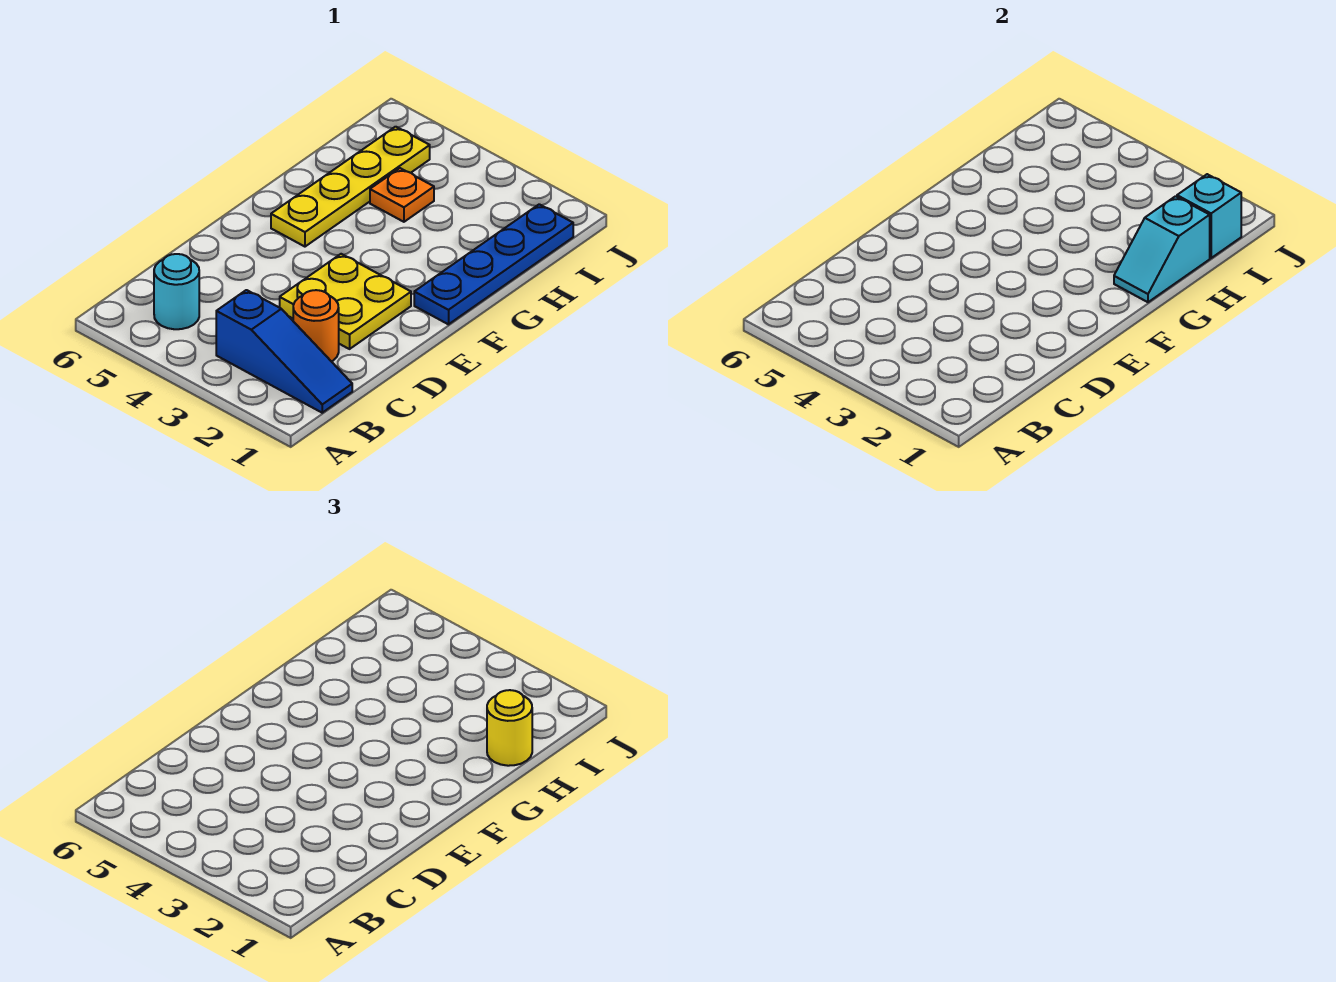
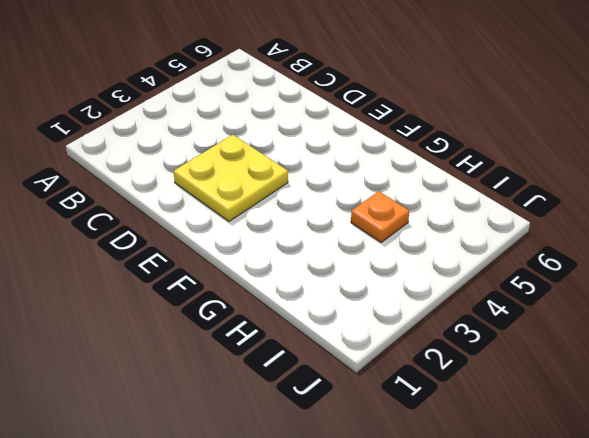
none -> blue 1x3 slope [216,290,352,413]
none -> cyan 1x1 round brick [154,254,199,329]

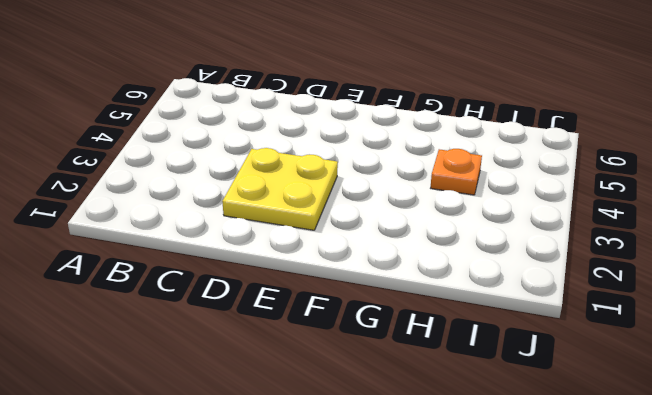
none -> blue 1x3 slope [216,290,352,413]
none -> cyan 1x1 round brick [154,254,199,329]

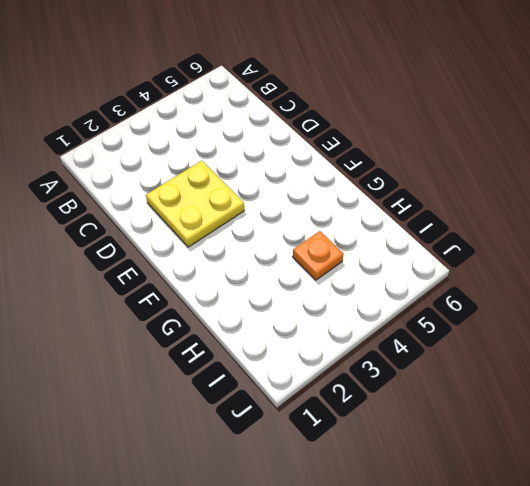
none -> blue 1x3 slope [216,290,352,413]
none -> cyan 1x1 round brick [154,254,199,329]

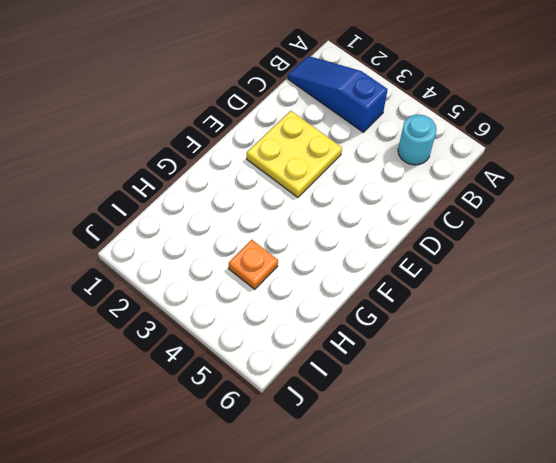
none -> orange 1x1 round brick [293,290,339,362]
none -> blue 1x4 plate [414,204,573,324]

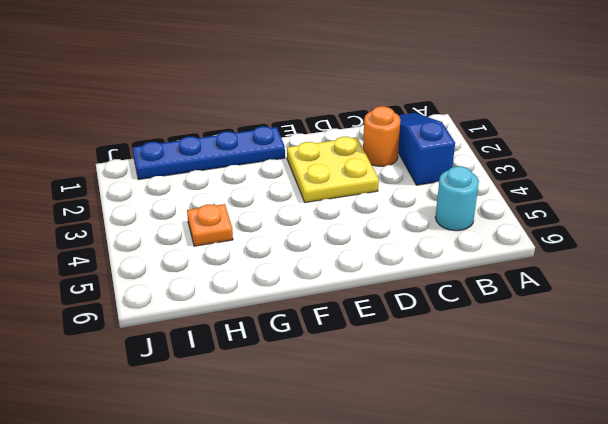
none -> yellow 1x4 plate [271,127,430,247]
none -> cyan 1x2 slope [1114,196,1210,302]

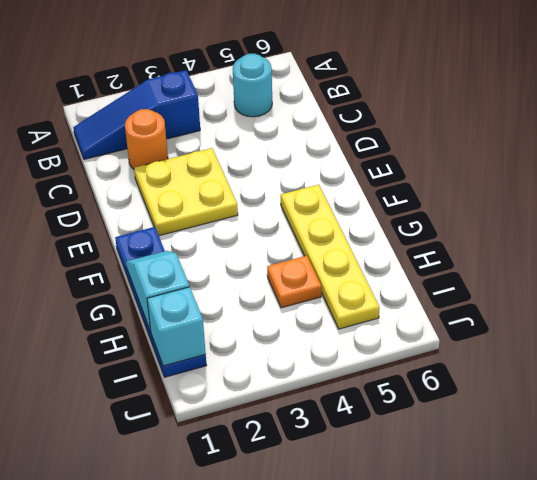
none -> yellow 1x1 round brick [487,690,532,766]

